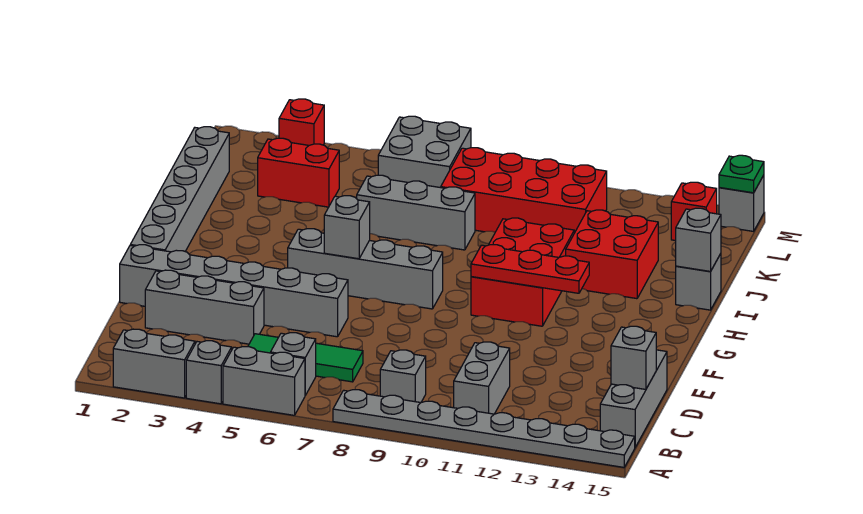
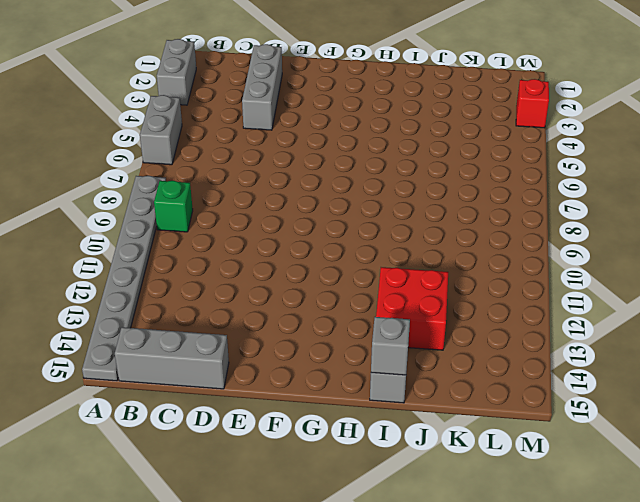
green 1x1 brick [154,181,193,232] -> grey 1x1 brick [380,350,426,403]
none -> grey 1x1 brick [186,341,232,404]
none -> grey 1x1 brick [271,333,316,395]
none -> grey 1x2 brick [454,342,510,414]

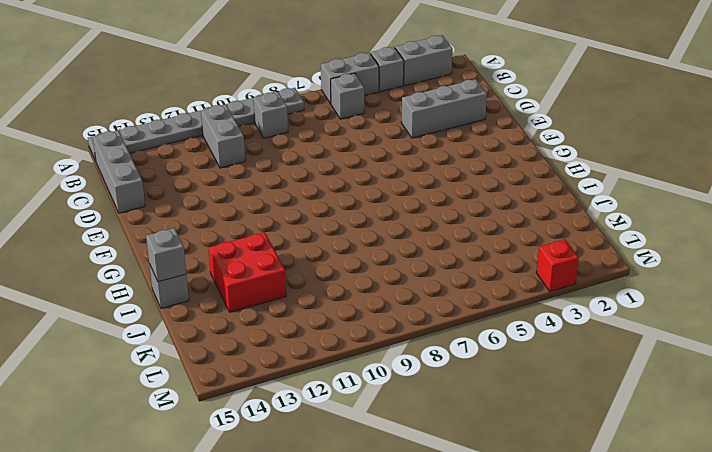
none -> green 1x3 tile [248,334,363,382]
none -> grey 1x6 brick [120,245,348,337]
none -> grey 1x6 brick [130,127,229,252]

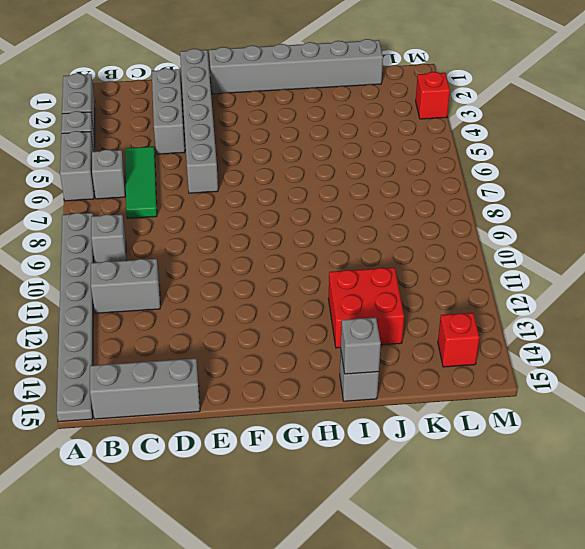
none -> grey 1x4 brick [288,229,443,309]
none -> red 2x3 brick [471,218,574,326]
none -> grey 1x3 brick [357,175,475,250]

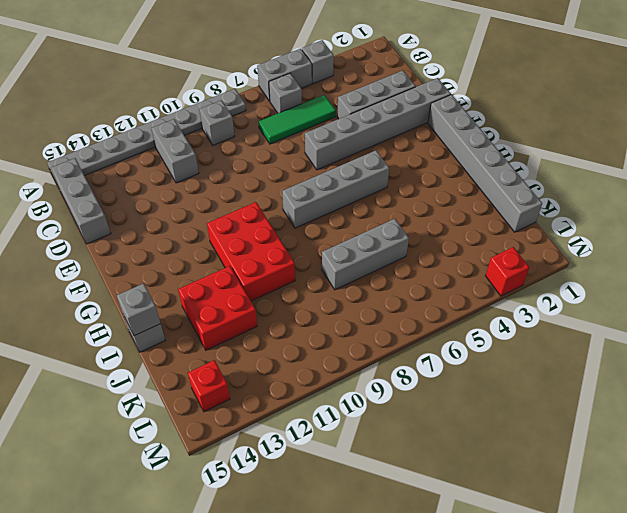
none -> grey 1x2 brick [113,329,195,398]
none -> red 1x2 brick [258,138,339,207]
none -> red 2x4 brick [441,148,607,233]

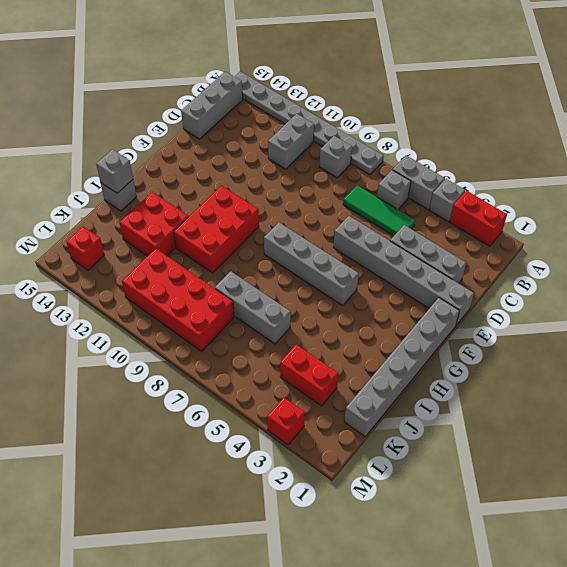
red 1x2 brick [450,191,507,246] -> grey 1x2 brick [113,329,195,398]
none -> grey 2x2 brick [378,116,471,188]
none -> grey 1x1 brick [719,175,764,231]
none -> grey 1x1 brick [611,326,656,389]

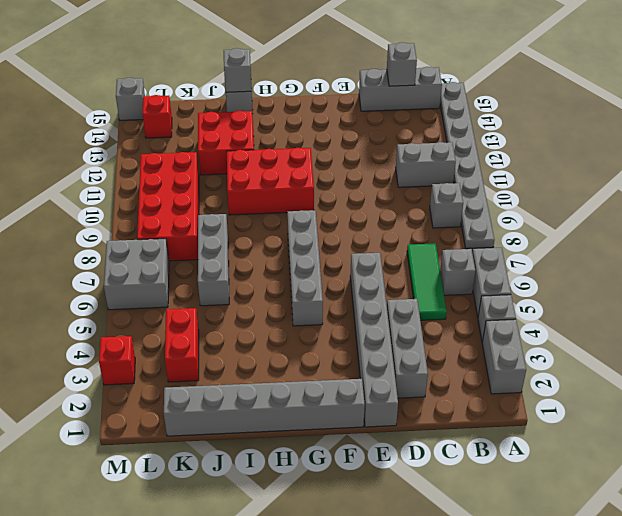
none -> grey 1x1 brick [324,196,370,259]
none -> red 1x3 plate [471,245,589,293]
none -> green 1x1 plate [719,155,764,193]

